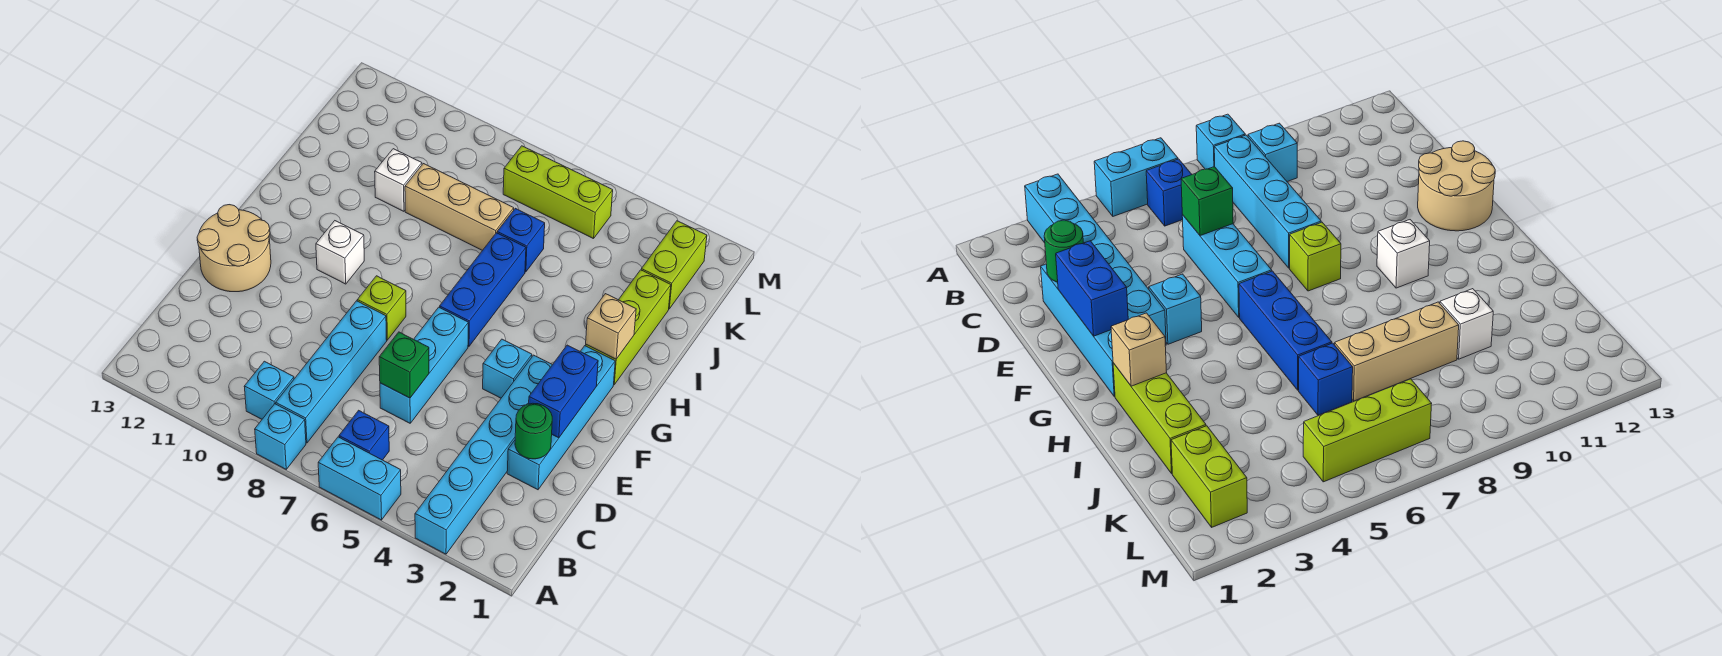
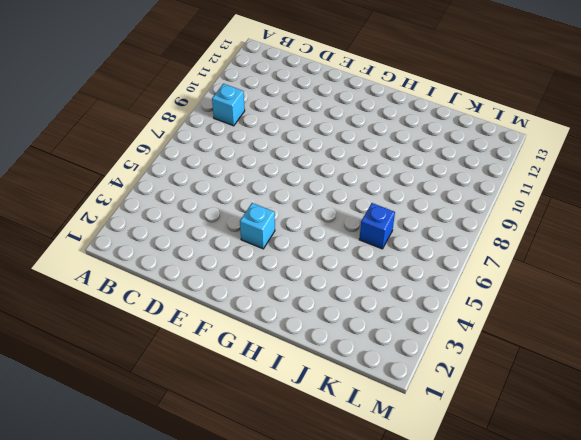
none -> cyan 1x6 brick [415,355,552,554]
none -> cyan 1x2 brick [318,437,401,520]
none -> cyan 1x1 brick [255,404,306,469]

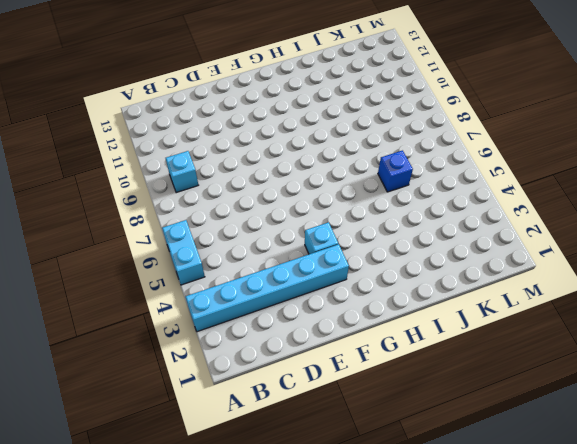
none -> cyan 1x1 brick [255,404,306,469]
none -> blue 1x1 brick [339,410,389,460]
none -> cyan 1x4 brick [276,301,387,443]

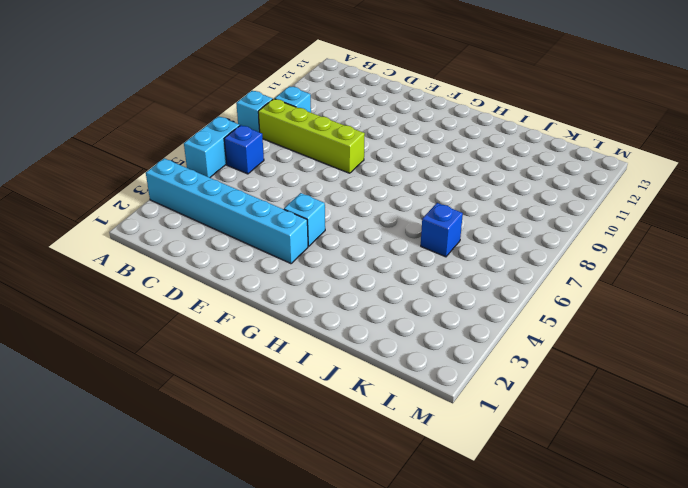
lime 1x4 brick [258,99,365,173] -> cyan 1x4 brick [276,301,387,443]
none -> cyan 1x4 brick [507,346,615,490]
none -> cyan 1x3 brick [380,307,468,423]
none -> tan 2x2 round brick [197,205,271,292]

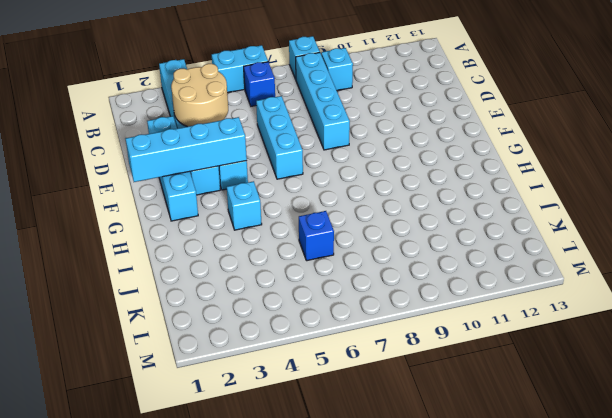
tan 2x2 round brick [171,64,228,127] -> tan 2x2 round brick moved to [197,205,271,292]
cyan 1x4 brick [126,117,247,182] -> blue 1x2 brick [529,345,598,438]
cyan 1x1 brick [227,181,262,230] -> none
none -> lime 1x1 brick [357,276,406,340]
none -> blue 1x3 brick [440,233,526,346]
none -> white 1x1 brick [316,221,364,284]

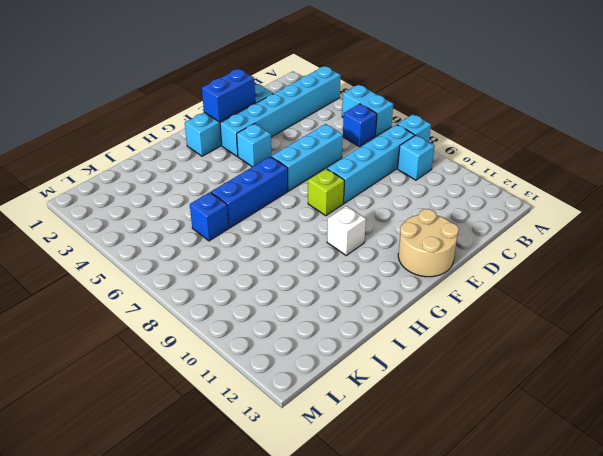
none -> lime 1x3 brick [586,270,671,385]
none -> tan 1x3 brick [405,164,514,250]
none -> white 1x1 brick [375,149,422,211]

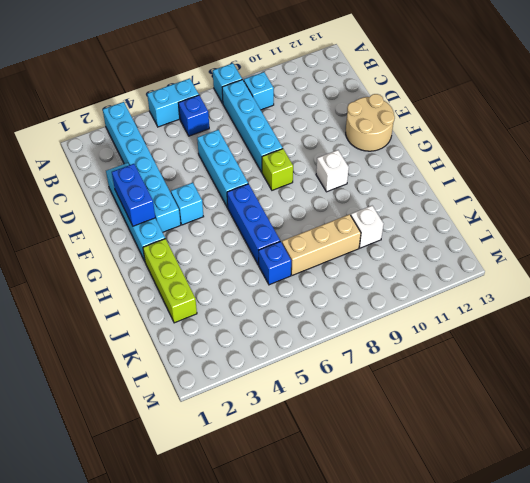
none -> lime 1x2 brick [641,221,707,309]
none -> lime 1x3 brick [503,146,613,239]
none -> green 1x1 round brick [515,403,552,459]

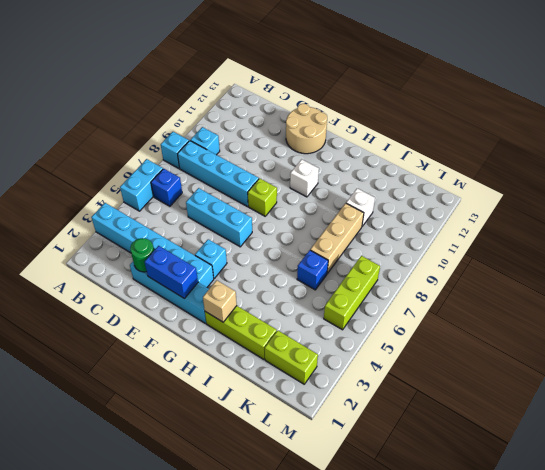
none -> blue 1x3 brick [440,233,526,346]
none -> green 1x1 brick [379,332,429,398]

